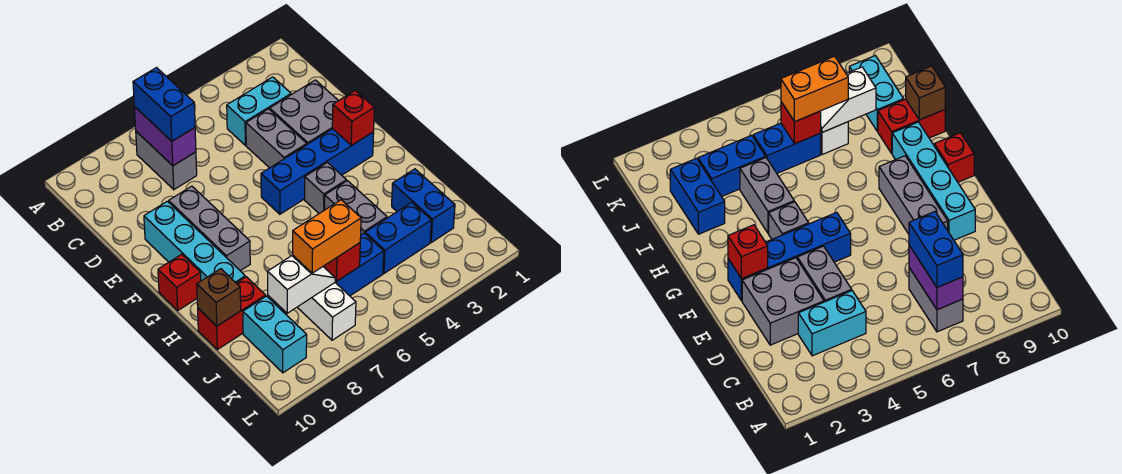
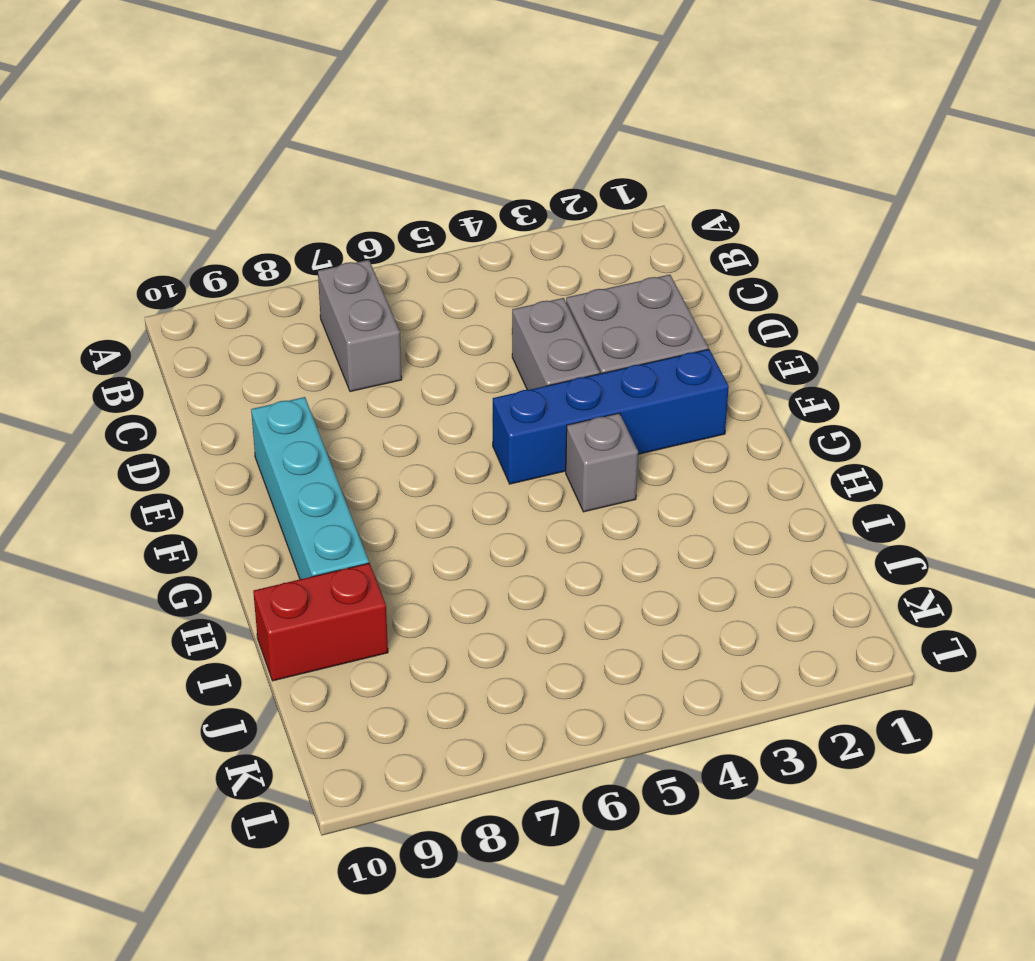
none -> cyan 1x2 brick [227,77,291,145]
none -> grey 1x3 brick [169,186,250,271]
none -> red 1x1 brick [158,254,201,310]

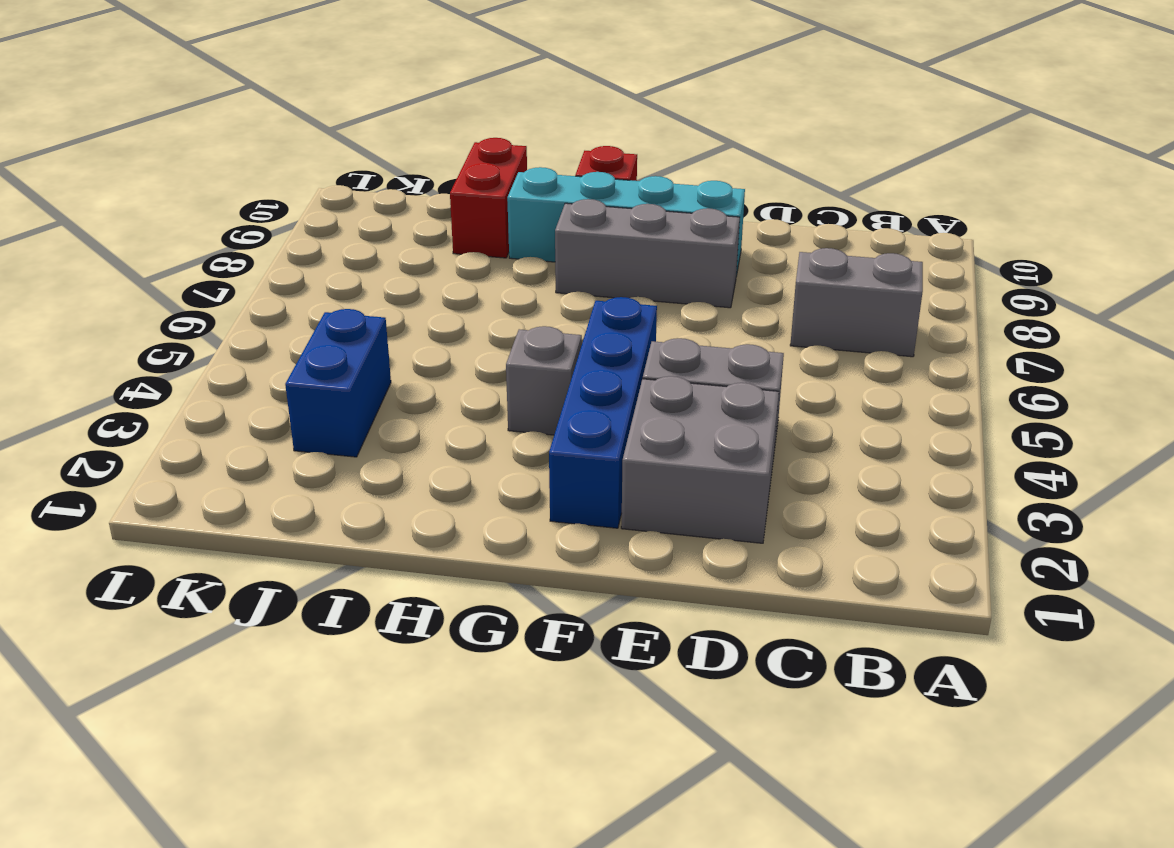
none -> cyan 1x2 brick [227,77,291,145]
none -> grey 1x2 brick [325,181,387,235]
none -> blue 1x2 brick [392,169,455,242]

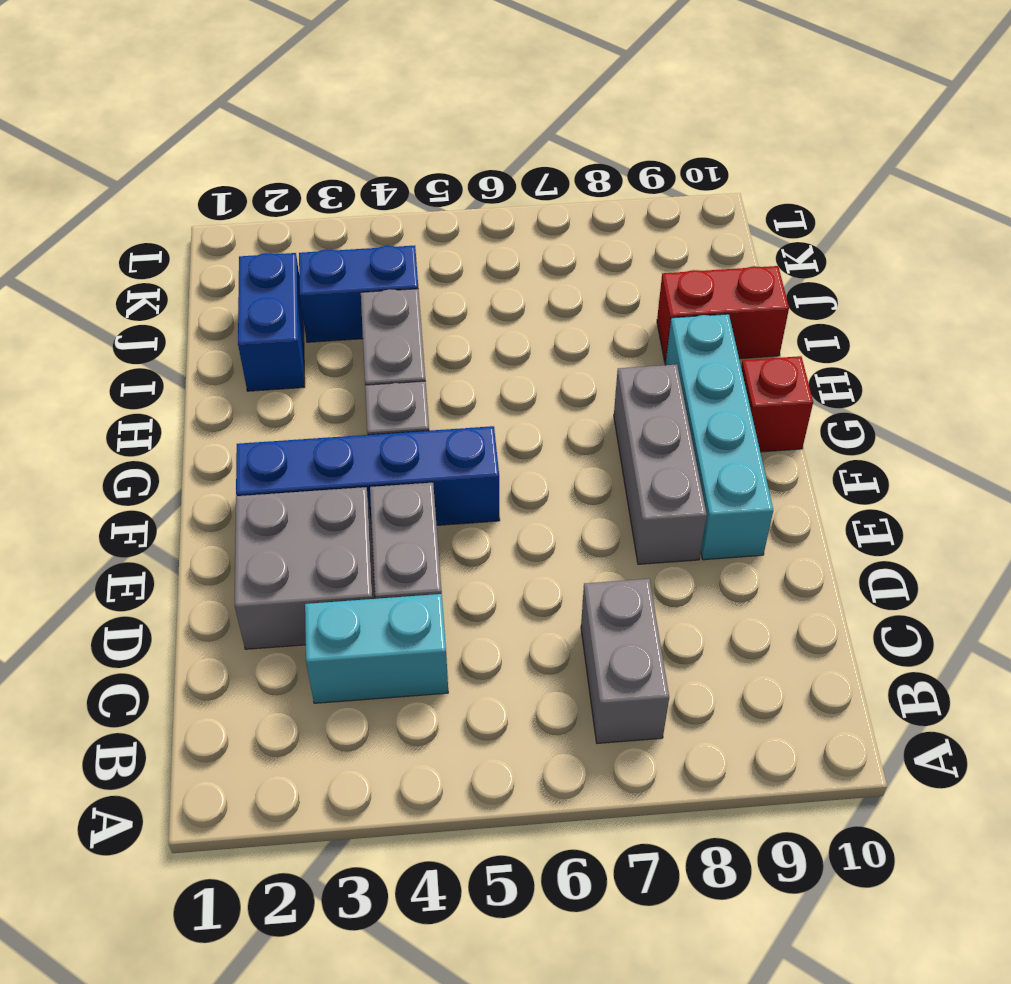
none -> blue 1x2 brick [335,233,384,296]
none -> white 1x2 brick [297,283,356,340]
none -> cyan 1x2 brick [243,296,307,373]

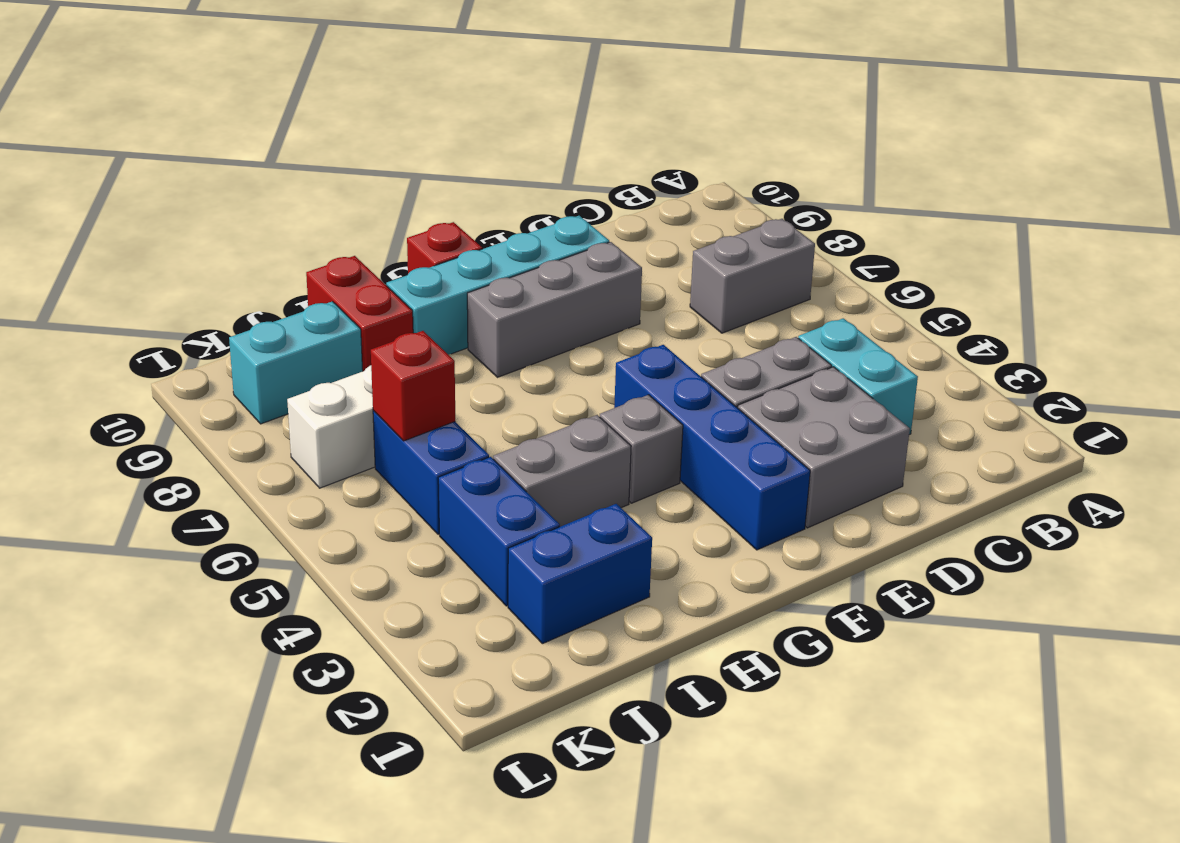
none -> purple 1x2 brick [134,107,196,166]
none -> red 1x1 brick [332,91,374,145]
none -> brown 1x1 brick [197,269,241,326]

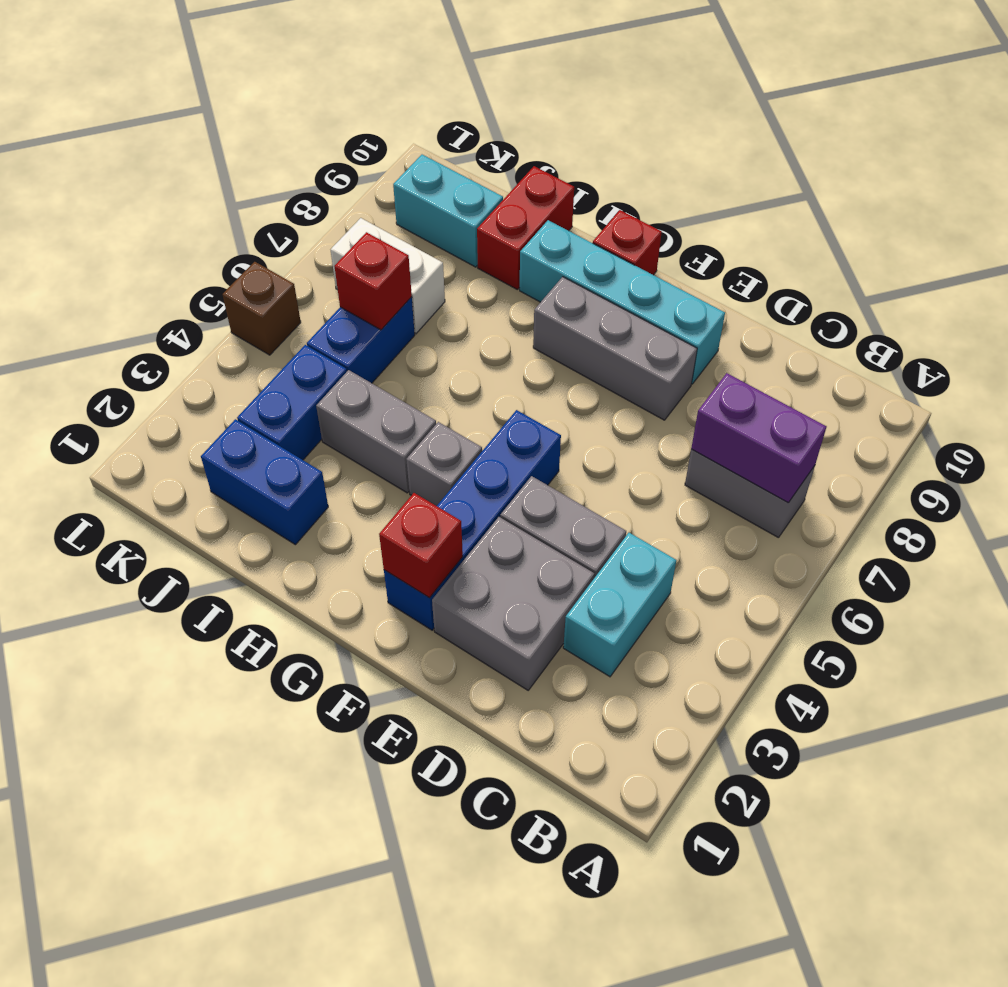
brown 1x1 brick [222,262,301,355] -> brown 1x1 brick moved to [197,269,241,326]
none -> white 1x2 slope [268,256,335,313]
none -> blue 1x2 brick [133,68,195,141]
none -> orange 1x2 brick [293,200,361,273]

